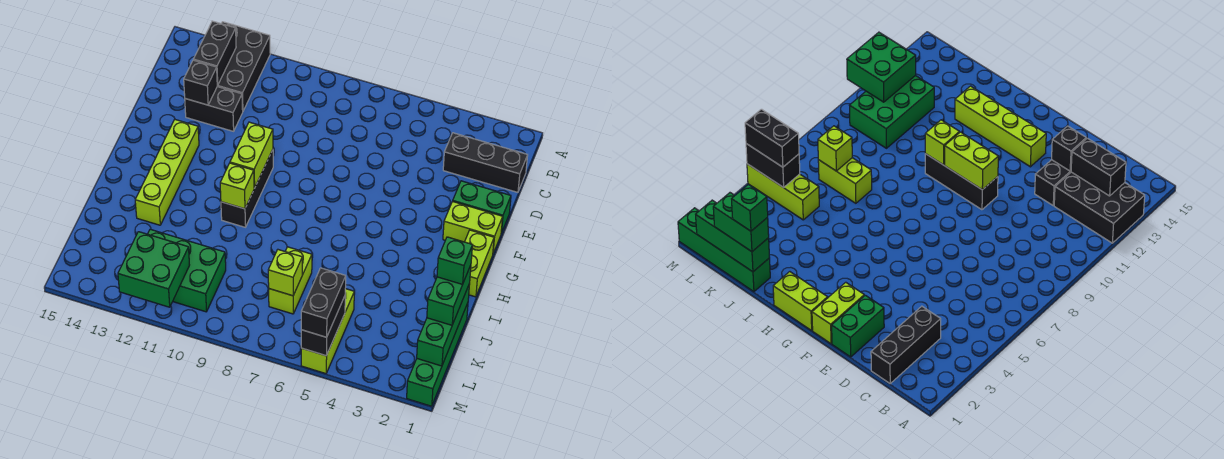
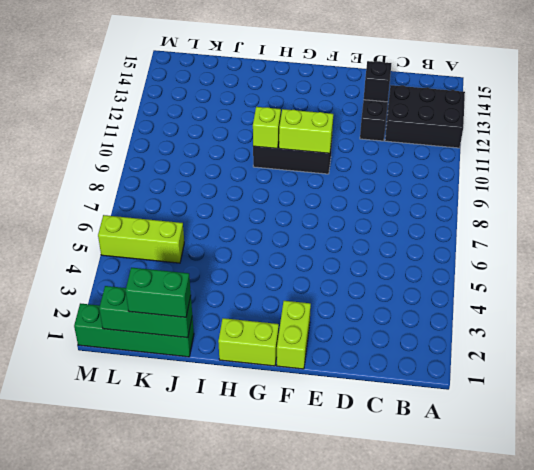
none -> black 1x3 brick [443,133,528,192]
none -> green 1x2 brick [453,181,511,233]
none -> lime 1x4 brick [135,120,199,225]

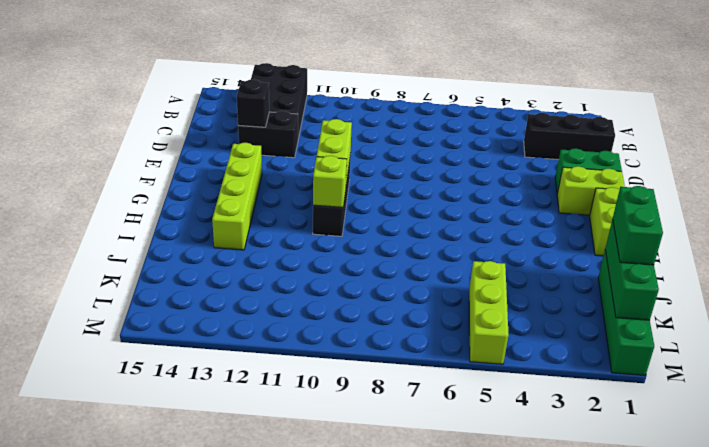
none -> lime 1x2 brick [269,247,312,314]
none -> green 2x3 brick [148,229,226,312]
none -> black 1x2 brick [193,21,236,85]

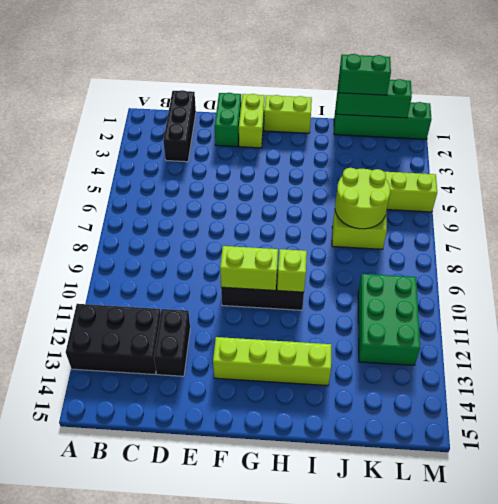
lime 2x2 round brick [335,168,390,229] -> lime 1x1 brick [268,250,302,296]
none -> black 1x2 brick [193,21,236,85]
none -> black 1x1 brick [184,60,218,105]
none -> black 1x2 brick [301,296,345,356]

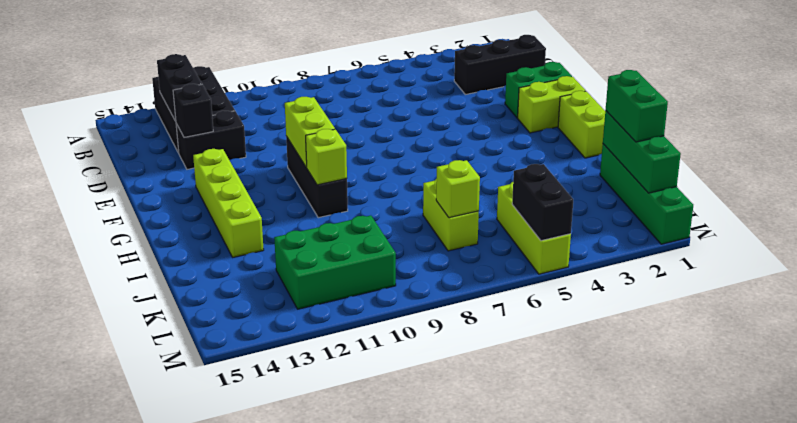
none -> green 2x2 brick [118,232,189,307]
none -> black 1x2 brick [301,268,346,337]
none -> green 1x1 brick [437,237,473,284]

